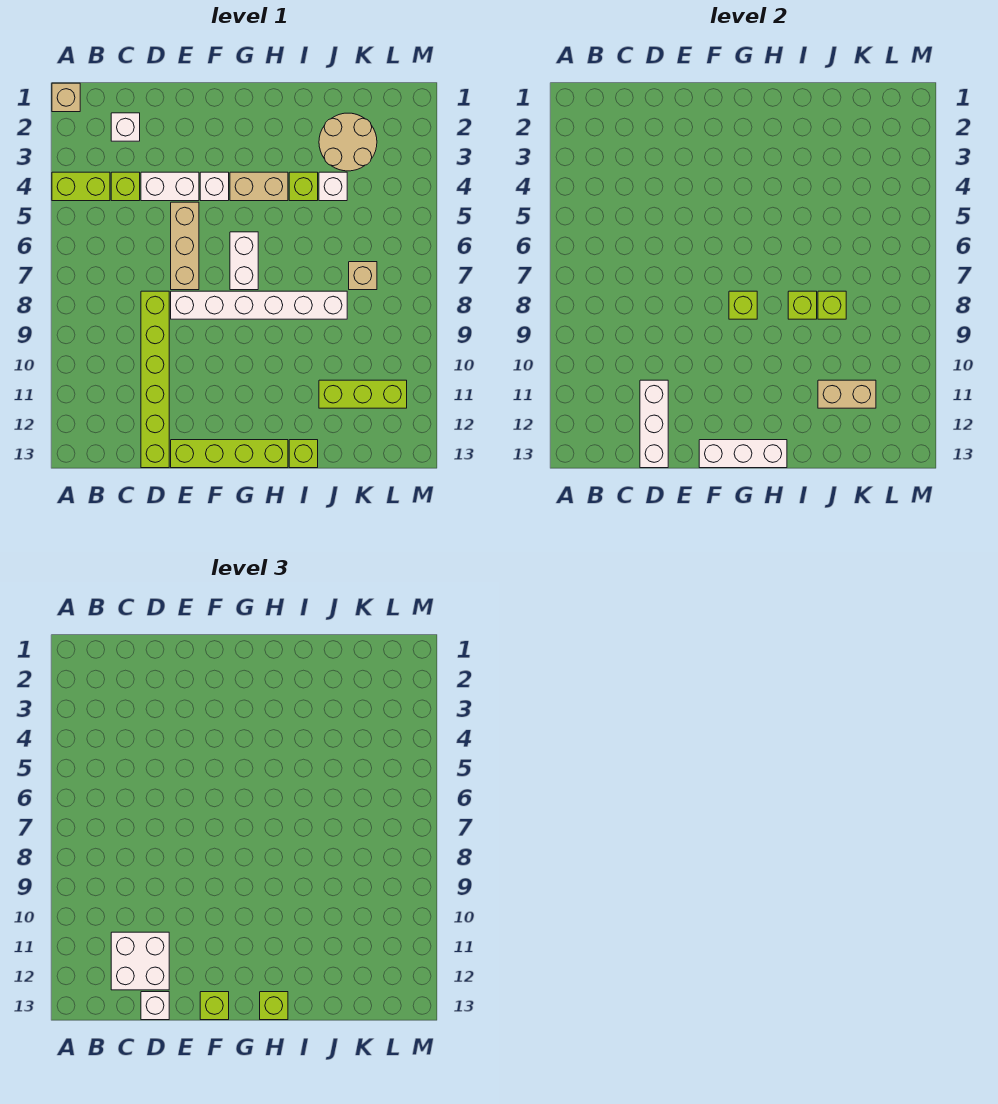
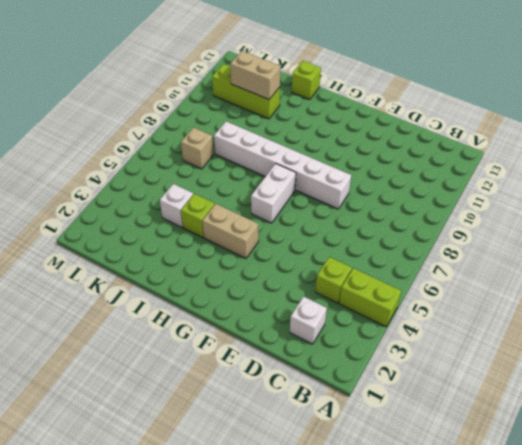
none -> tan 1x1 brick [52,83,80,112]
none -> white 1x2 brick [141,172,199,201]
none -> lime 1x6 brick [141,291,169,468]

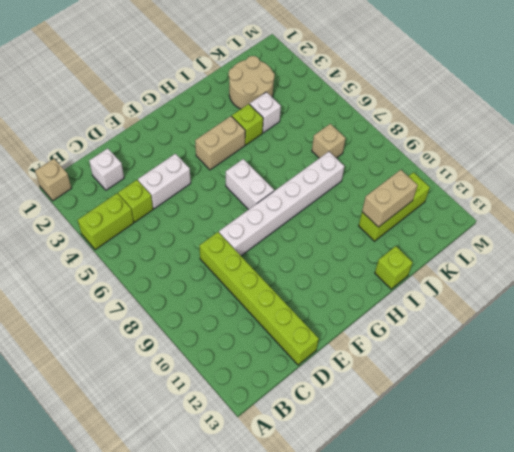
none -> tan 1x3 brick [171,202,199,290]
none -> lime 1x4 brick [171,440,288,468]
none -> white 1x1 brick [200,172,229,201]

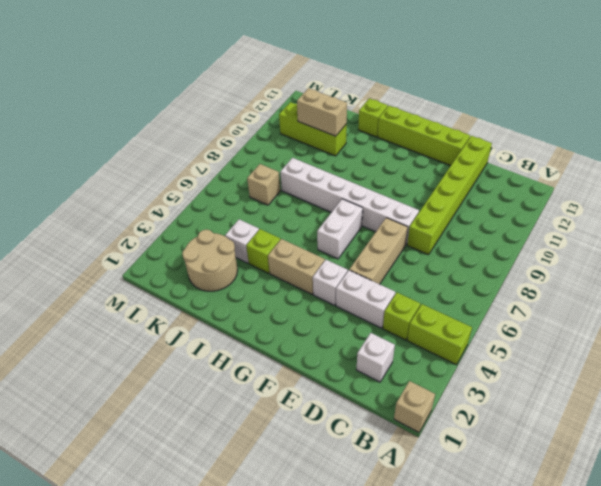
none -> white 1x3 brick [640,380,668,468]
none -> white 1x3 brick [699,440,787,468]
none -> lime 1x1 brick [729,291,757,319]

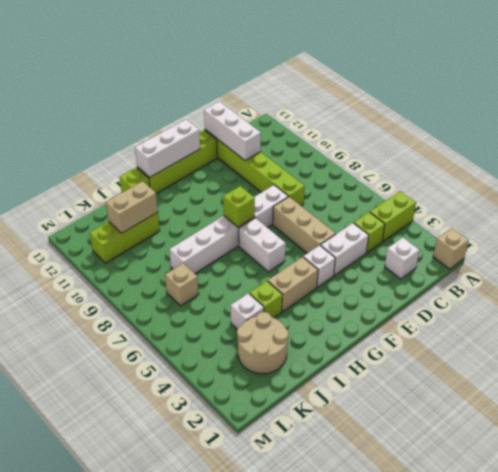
none -> lime 1x1 brick [788,291,817,319]
none -> lime 1x1 brick [818,291,846,319]
none -> white 2x2 brick [111,932,169,990]

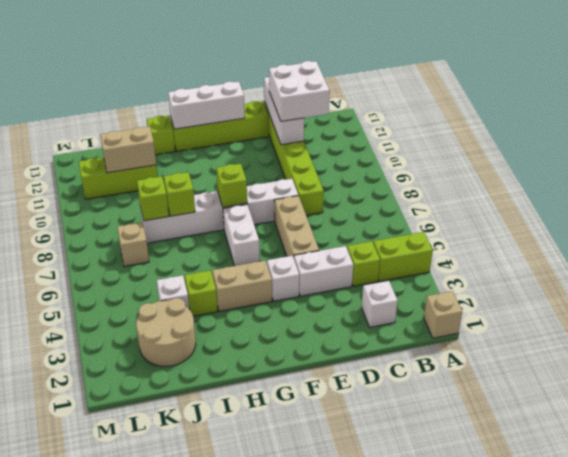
none -> white 1x1 brick [141,992,169,1020]
none -> lime 1x1 brick [200,992,229,1020]
none -> lime 1x1 brick [260,992,288,1020]

